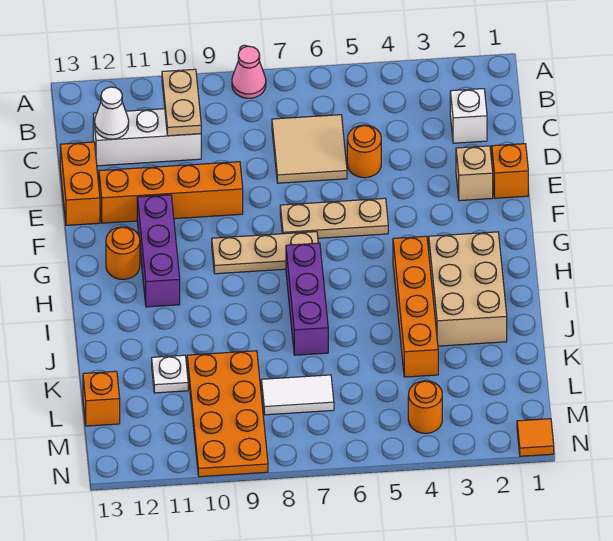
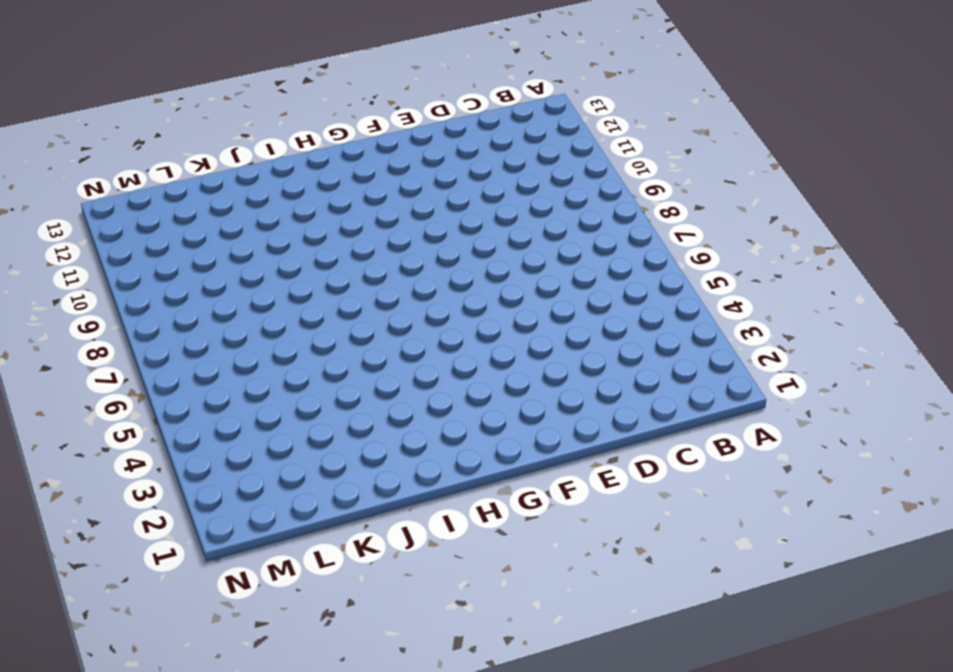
none -> pink 1x1 cone [232,46,266,98]
none -> white 1x1 brick [450,89,487,143]
none -> tan 2x2 tile [272,115,347,183]

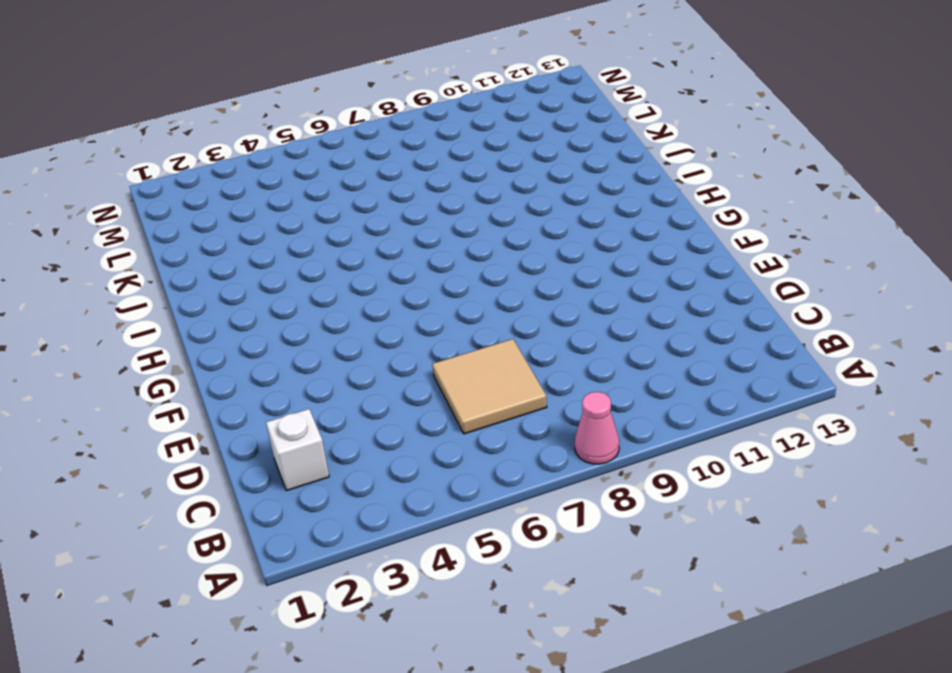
none -> white 1x3 brick [93,109,201,166]
none -> orange 1x1 round brick [347,125,381,178]
none -> orange 1x2 brick [60,142,100,225]

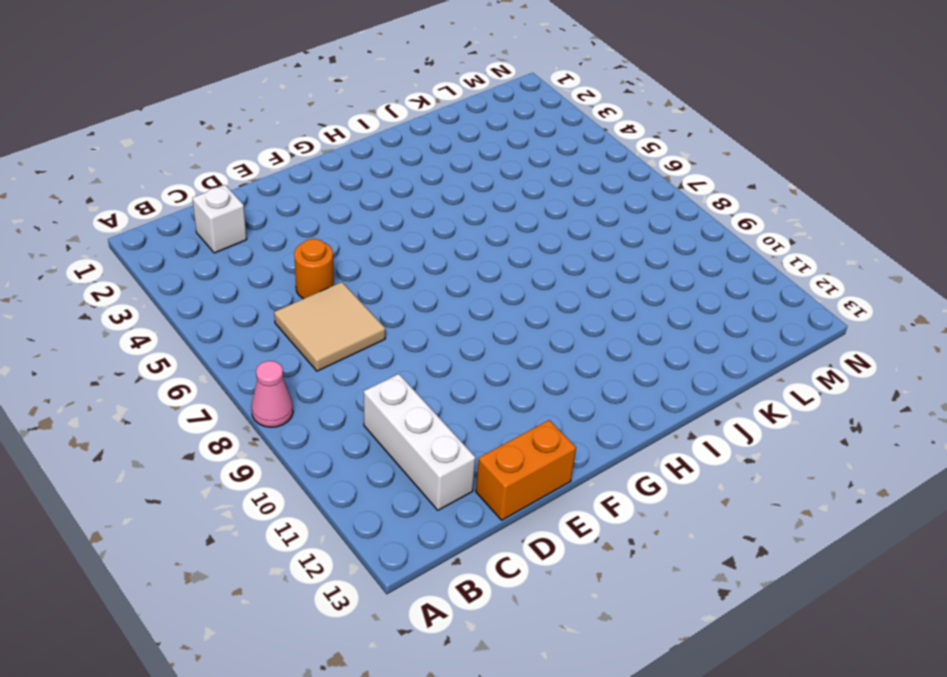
none -> orange 1x1 brick [492,144,528,198]
none -> tan 1x1 brick [456,146,493,201]
none -> orange 1x4 brick [99,162,243,223]

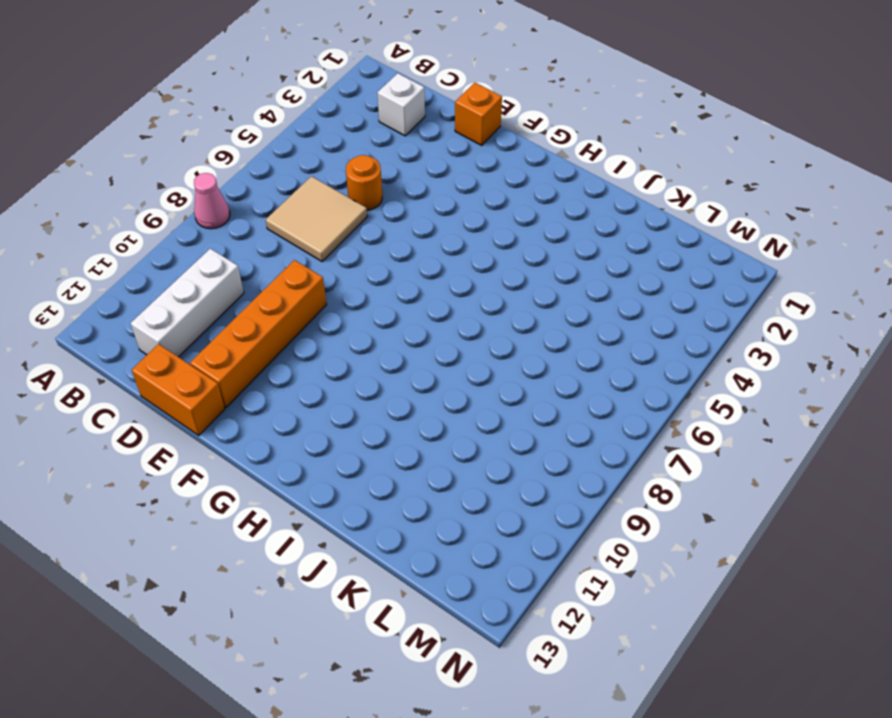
none -> tan 1x1 brick [456,146,493,201]
none -> tan 1x3 plate [280,198,388,238]
none -> purple 1x3 brick [137,195,180,307]

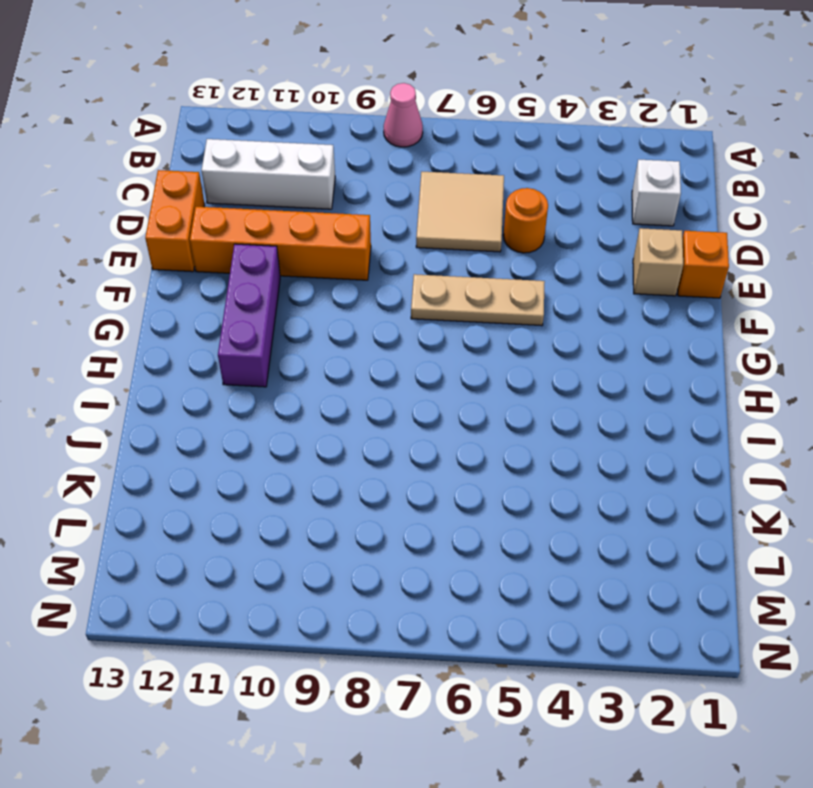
none -> tan 1x3 plate [212,232,318,274]
none -> orange 1x1 round brick [106,227,140,279]
none -> tan 2x3 brick [429,232,507,346]

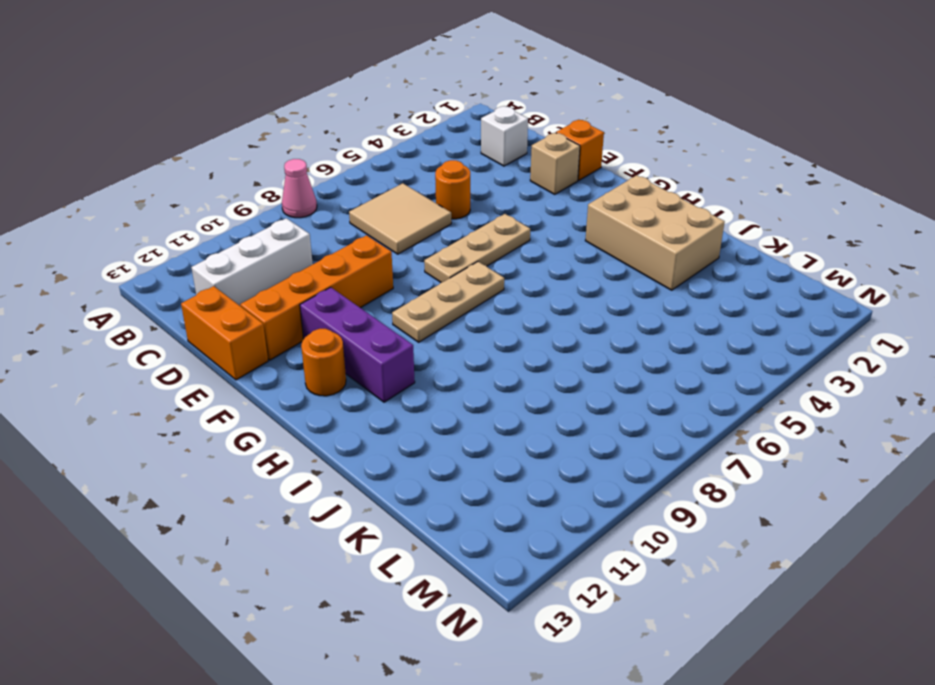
none -> orange 1x4 brick [393,236,438,377]
none -> purple 1x3 brick [286,243,328,355]
none -> orange 2x4 plate [187,351,268,477]

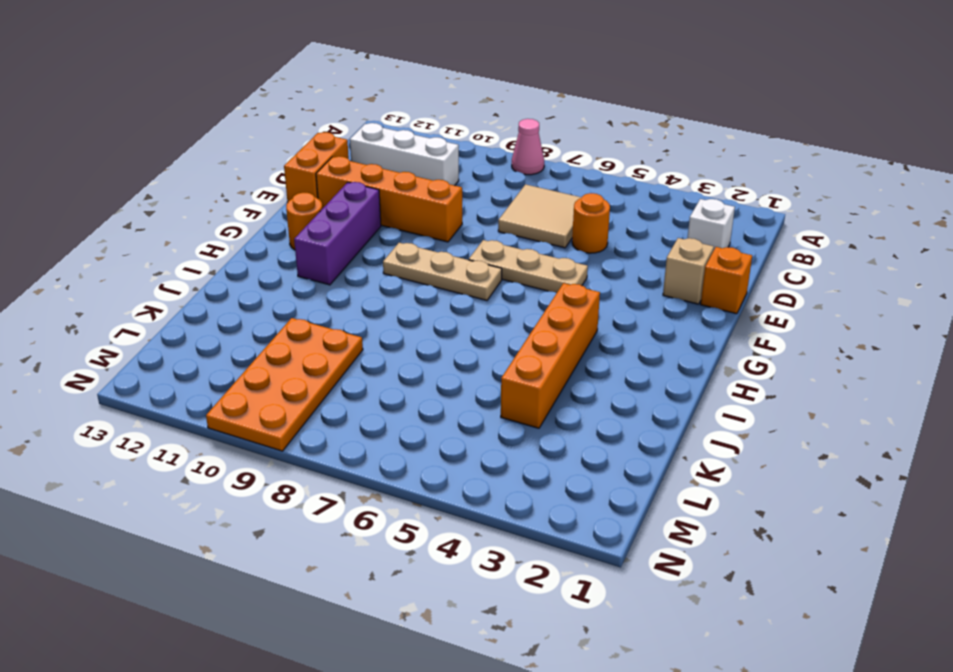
none -> tan 2x3 brick [429,232,507,346]
none -> purple 1x3 brick [286,243,328,355]
none -> white 1x1 plate [152,355,188,393]

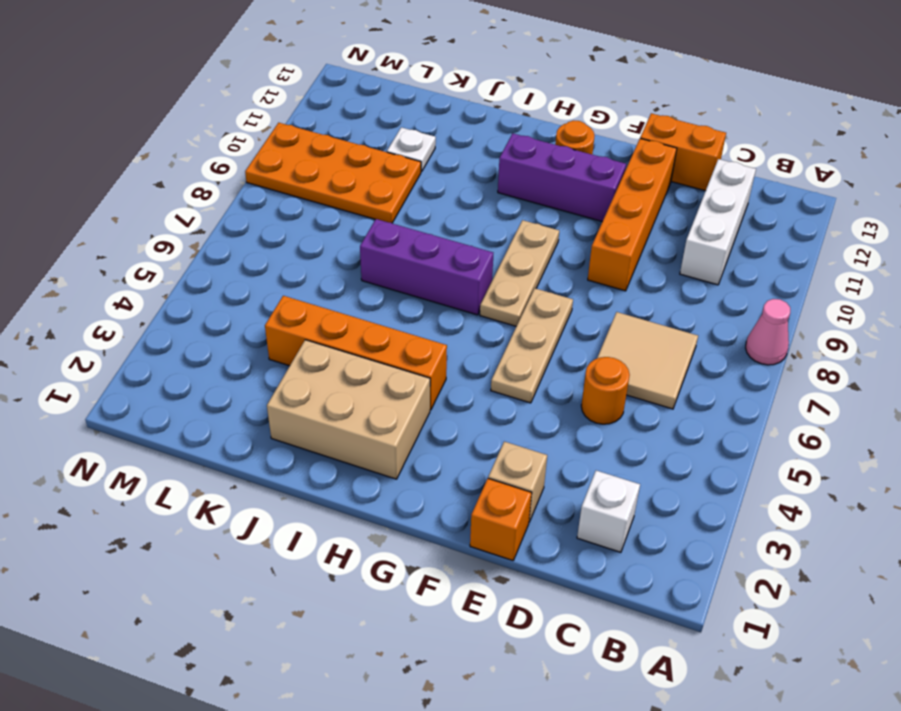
none -> white 1x2 tile [261,375,334,415]
none -> orange 1x1 brick [83,371,120,426]
none -> orange 1x1 round brick [408,381,442,433]

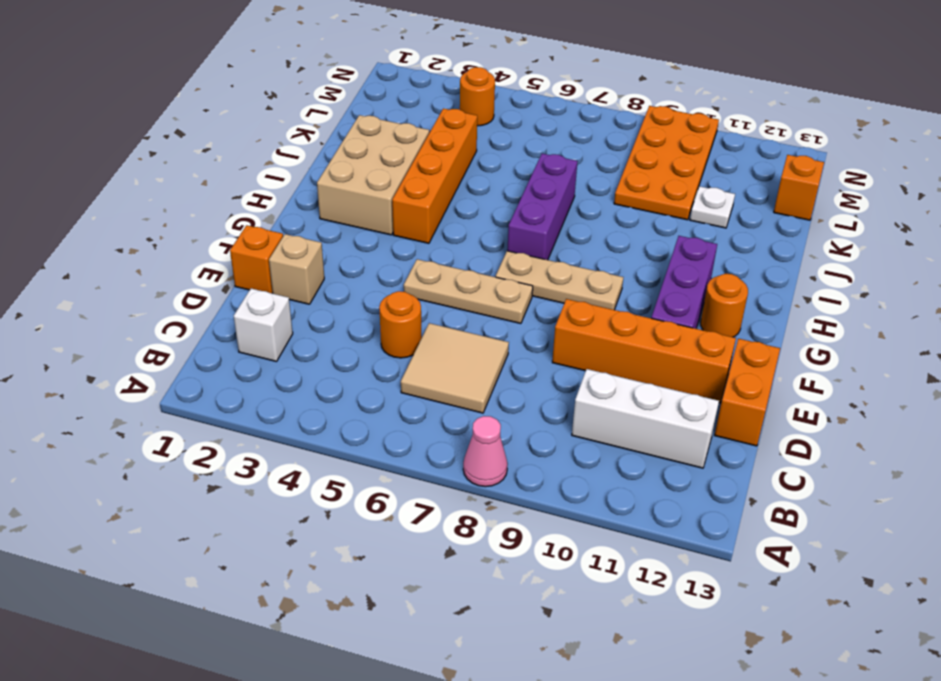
none -> white 1x2 tile [261,375,334,415]
none -> orange 1x1 tile [517,419,554,456]
none -> tan 1x2 plate [162,69,201,136]

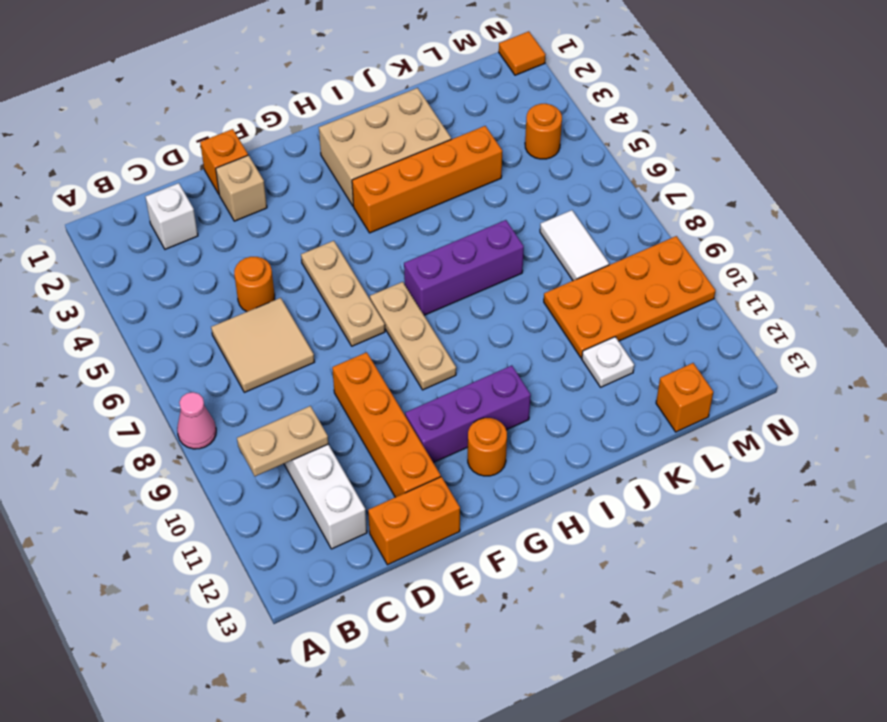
none -> white 1x1 cone [95,87,129,139]

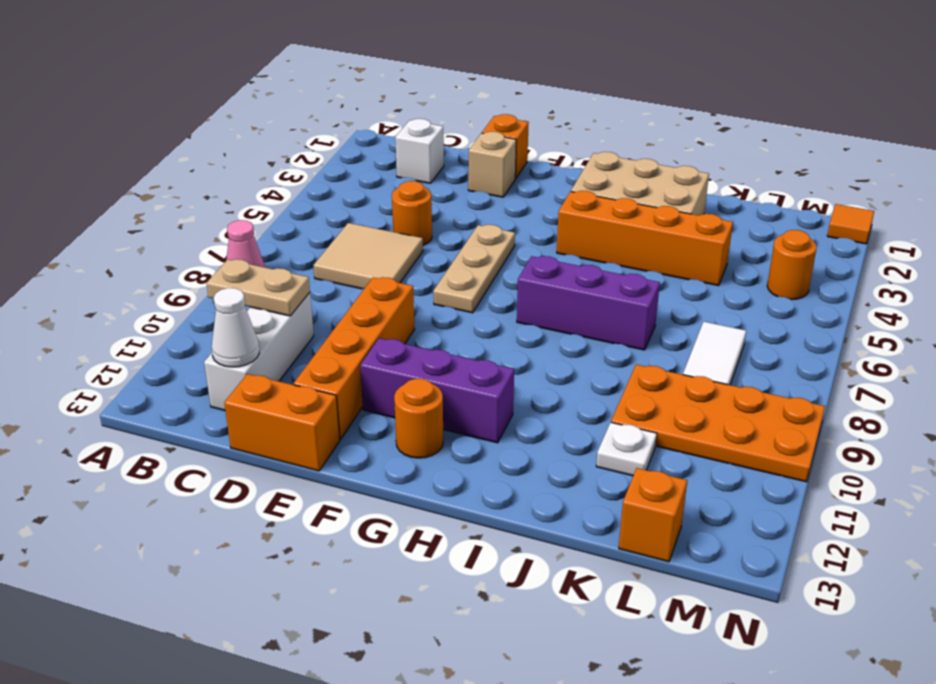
none -> tan 1x3 plate [212,232,318,274]

